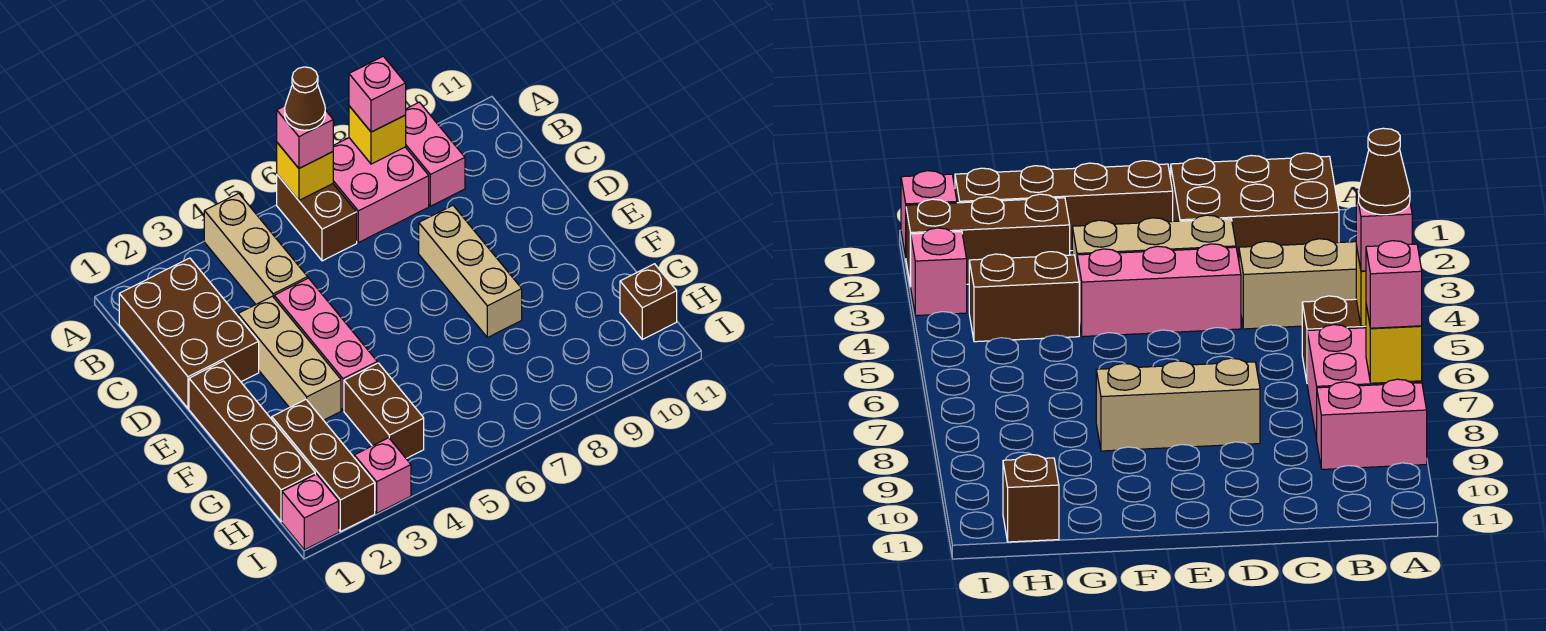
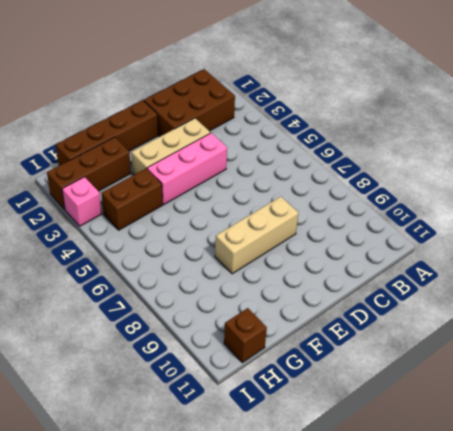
none -> tan 1x3 brick [204,193,308,304]
none -> brown 1x2 brick [277,175,357,261]
none -> pink 2x2 brick [333,138,429,243]

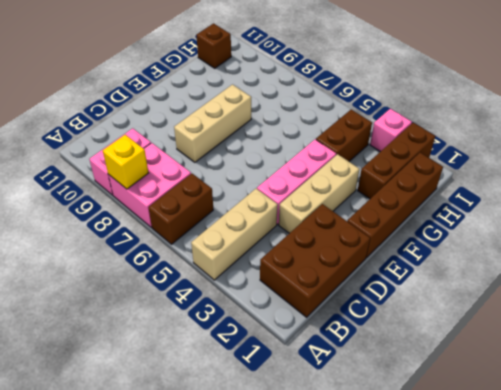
none -> pink 1x1 brick [282,474,339,550]
none -> yellow 1x1 brick [277,143,333,200]
none -> pink 1x1 brick [277,106,333,168]

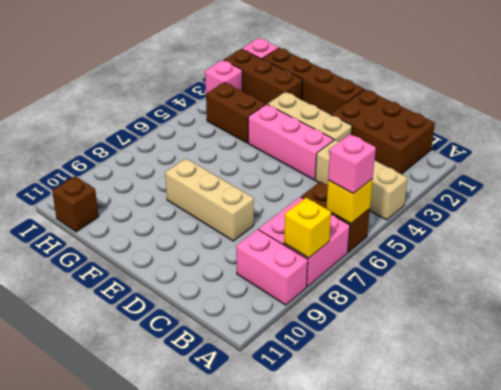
none -> pink 1x1 brick [349,56,406,132]
none -> brown 1x1 cone [285,67,325,130]

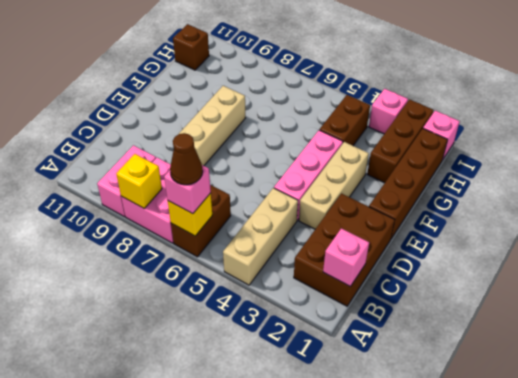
pink 1x1 brick [323,228,369,287] -> pink 1x1 brick moved to [349,56,406,132]

